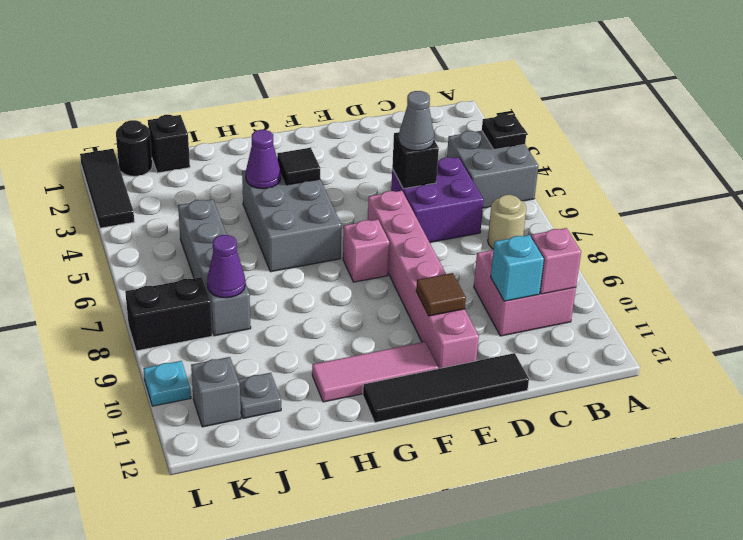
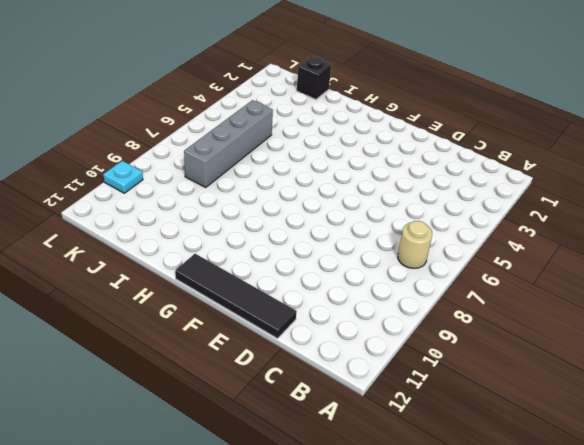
none -> grey 2x2 brick [447,131,538,208]
none -> pink 2x2 brick [474,250,576,336]
none -> purple 2x2 brick [391,157,484,242]

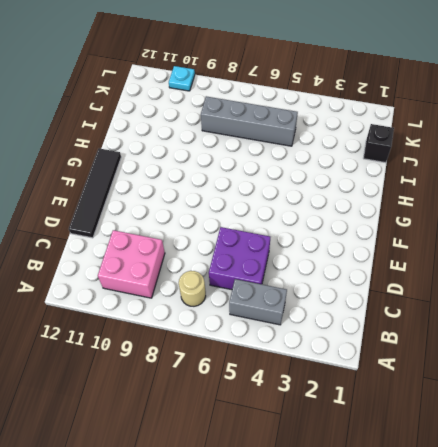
grey 1x2 brick [229,279,287,325] -> grey 2x2 brick [447,131,538,208]
none -> pink 1x6 brick [368,191,479,369]
none -> pink 1x1 brick [343,219,389,282]
none -> pink 1x3 tile [312,342,438,402]

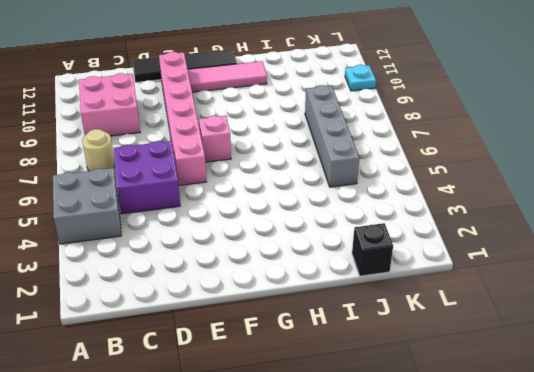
none -> grey 2x3 brick [242,170,341,272]
none -> grey 1x1 plate [238,373,281,419]
none -> black 1x1 round brick [116,120,152,176]

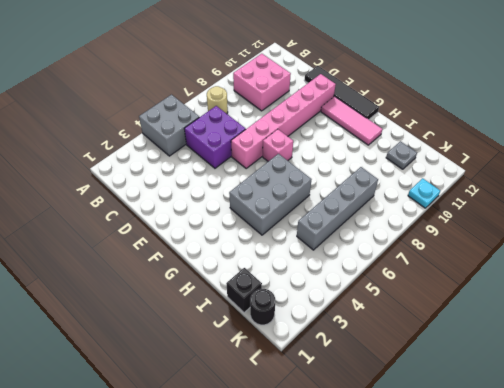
none -> black 1x2 brick [125,277,212,351]
none -> grey 1x1 brick [191,357,241,427]
none -> black 1x3 tile [80,149,134,228]

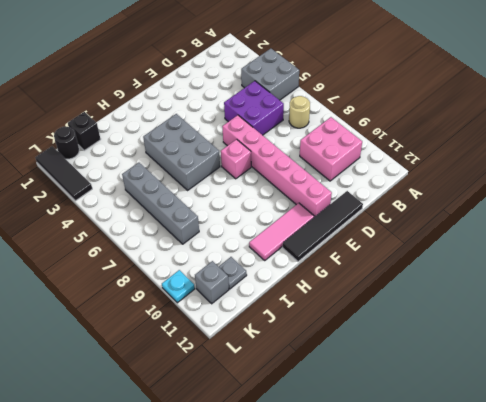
none -> black 1x2 brick [125,277,212,351]
none -> black 1x1 plate [482,114,526,150]
none -> pink 1x1 brick [531,228,581,294]

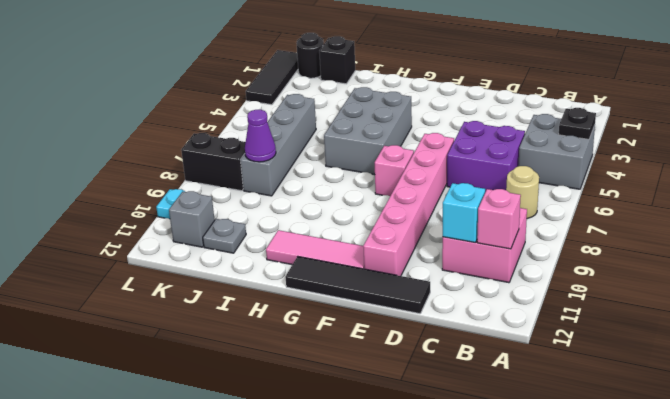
none -> black 1x1 brick [392,132,439,189]
none -> brown 1x1 tile [416,273,466,316]
none -> black 1x1 tile [277,148,320,185]

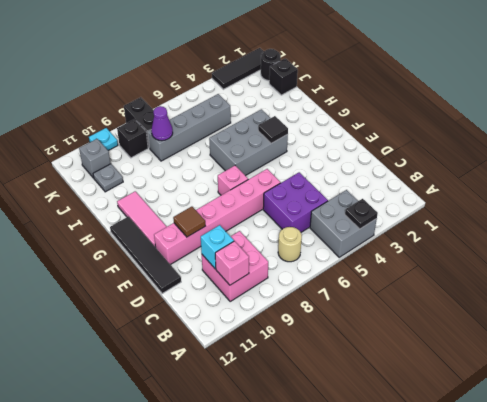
black 1x1 brick [117,119,148,158] -> black 1x1 brick moved to [392,132,439,189]
none -> purple 1x1 cone [246,130,281,189]
none -> grey 1x1 cone [399,91,434,151]

